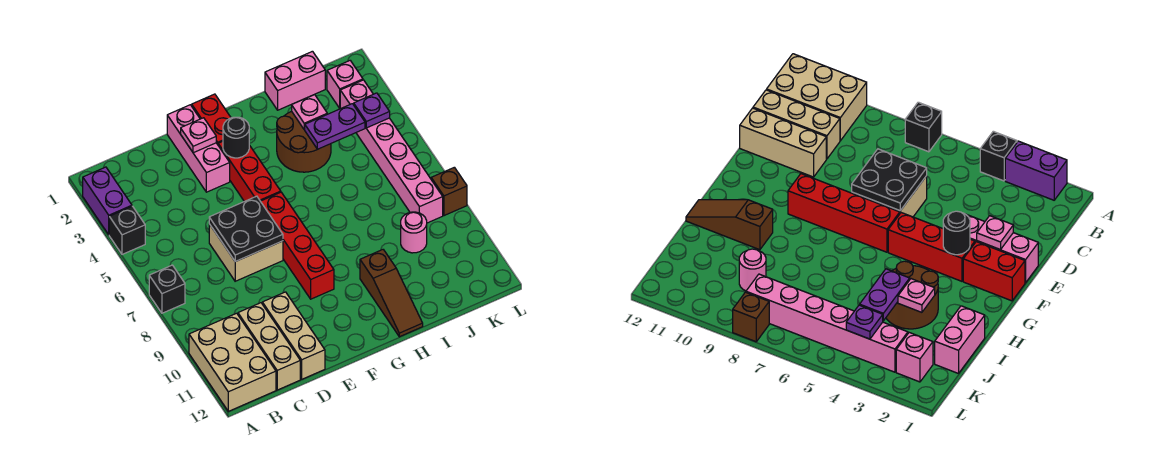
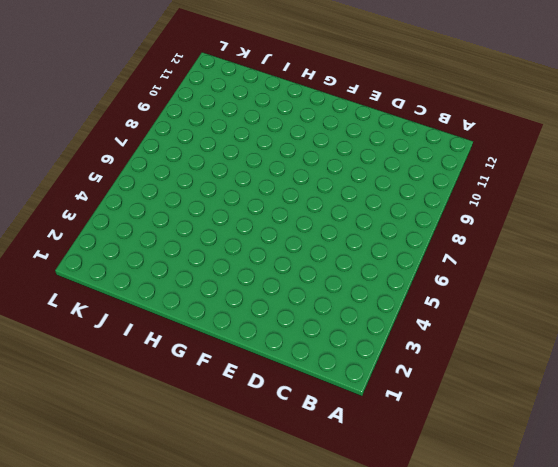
none -> purple 1x2 brick [83,167,132,235]
none -> black 1x1 brick [109,206,145,254]
none -> black 1x1 brick [149,265,185,313]

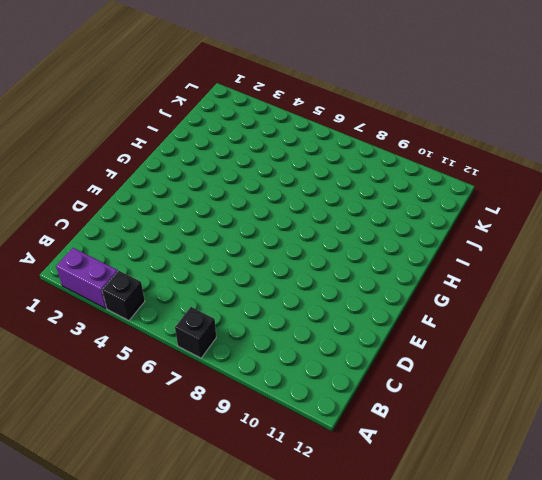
none -> tan 2x3 brick [189,313,276,411]
none -> tan 1x3 brick [238,303,300,390]
none -> tan 2x2 brick [209,224,283,281]

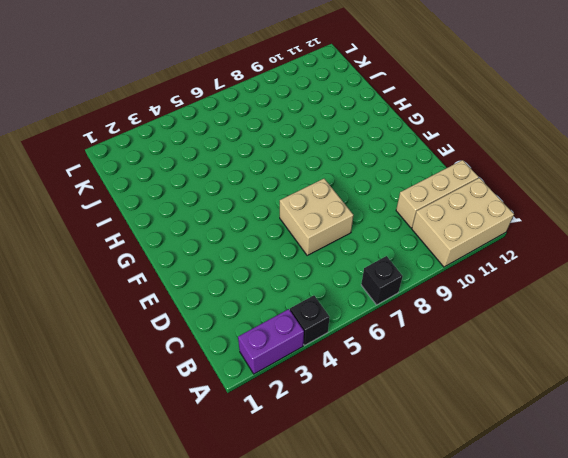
none -> tan 1x3 brick [262,292,325,379]
none -> pink 1x3 brick [167,105,230,192]
none -> red 1x2 brick [192,94,231,144]

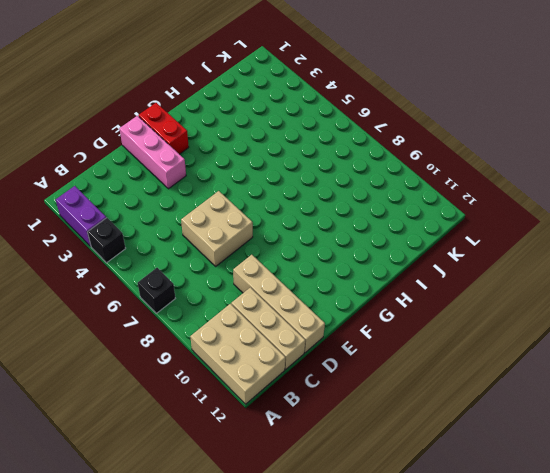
tan 1x4 brick [233,255,325,353] -> tan 1x3 brick [262,292,325,379]
none -> red 1x3 brick [218,141,281,202]
none -> red 1x4 brick [261,192,334,299]
none -> brown 2x2 round brick [277,111,331,172]

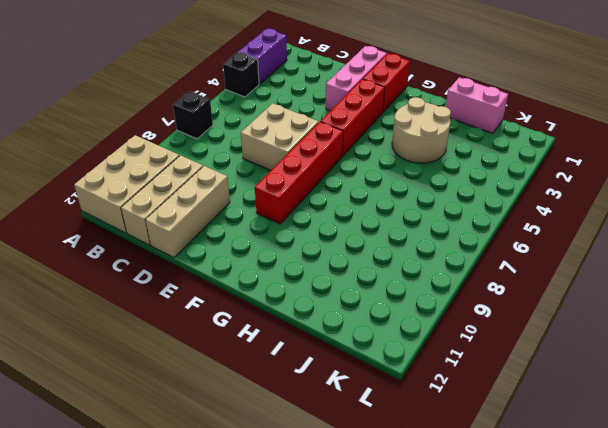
tan 2x2 round brick [392,97,451,163] -> brown 2x2 round brick [277,111,331,172]
none -> brown 1x3 slope [360,250,423,337]
none -> pink 1x1 round brick [401,212,427,253]
none -> pink 1x1 brick [327,61,363,108]

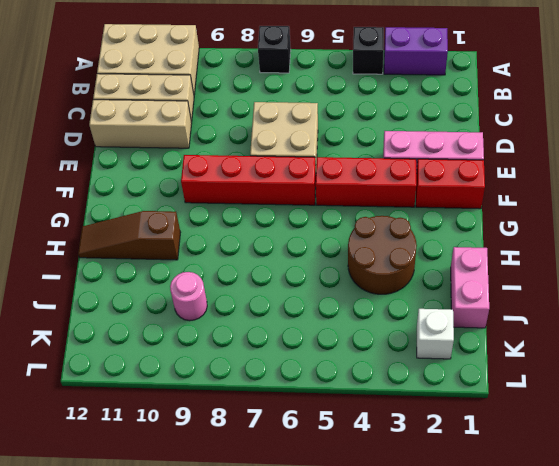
white 1x1 brick [417,309,454,359] -> pink 1x1 brick [327,61,363,108]
none -> pink 1x6 brick [340,80,443,223]
none -> brown 1x1 brick [431,167,467,216]
none -> black 2x2 plate [209,196,283,261]

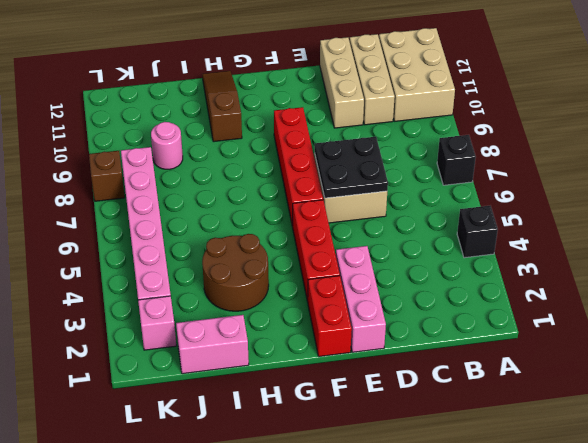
none -> purple 1x2 brick [83,167,132,235]
none -> pink 1x1 plate [181,118,216,153]
none -> black 1x1 round brick [223,117,249,158]

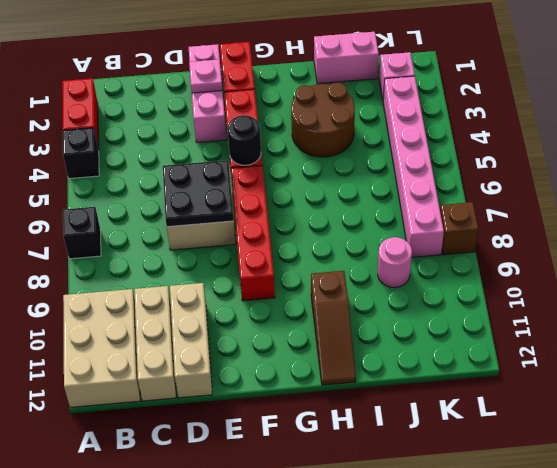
red 1x2 brick [62,78,99,149] -> purple 1x2 brick [83,167,132,235]
black 1x1 round brick [227,115,261,165] -> black 1x1 round brick moved to [223,117,249,158]
none -> pink 1x1 plate [292,95,327,129]
none -> purple 1x2 plate [304,104,365,149]
none -> purple 1x1 plate [354,93,390,128]

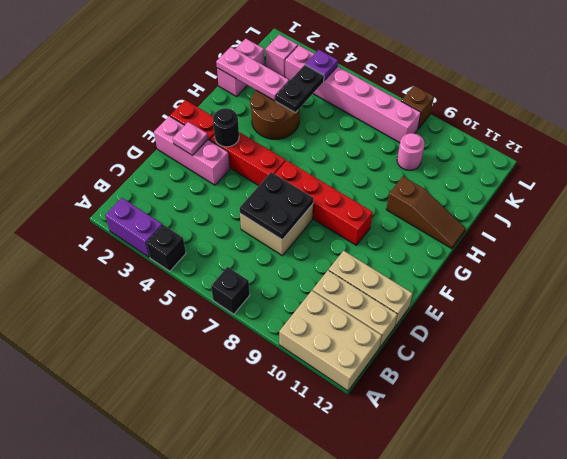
pink 1x3 plate [216,47,289,101] -> pink 1x1 plate [292,95,327,129]
black 1x2 plate [276,65,324,113] -> purple 1x2 plate [304,104,365,149]

